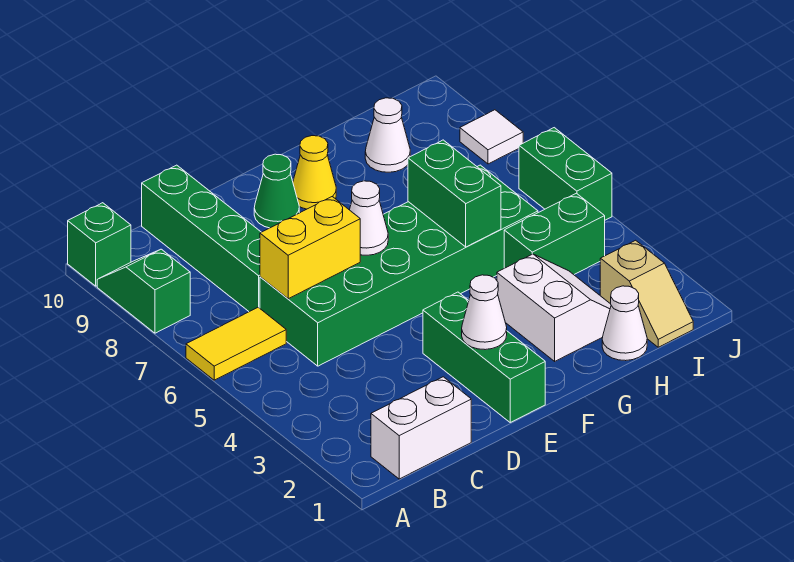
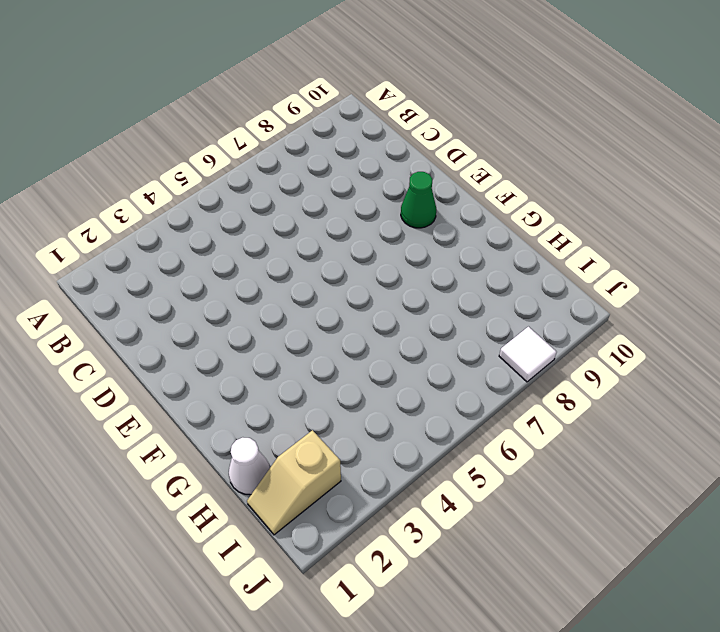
none -> yellow 1x2 tile [186,307,286,380]
none -> green 1x2 slope [97,249,190,333]
none -> green 1x1 brick [68,203,131,286]

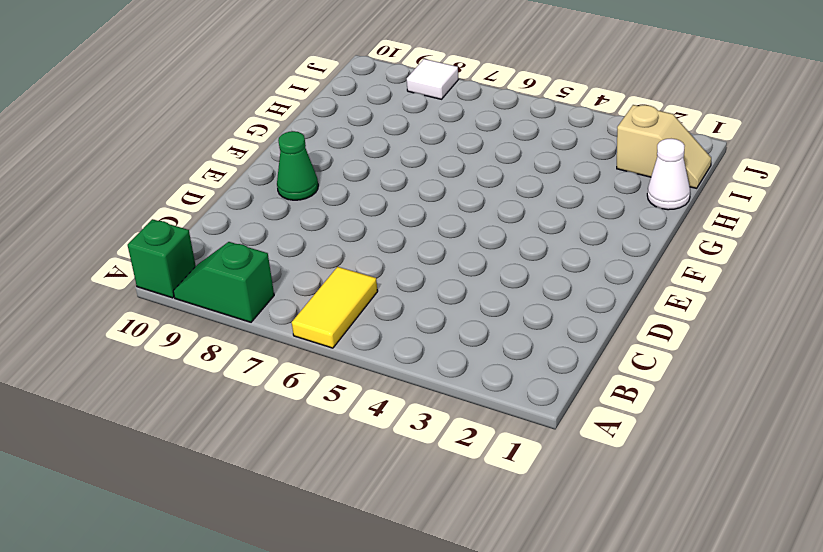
none -> white 1x2 brick [371,377,471,479]
none -> green 2x6 brick [260,165,538,366]
none -> green 1x4 brick [142,165,261,312]

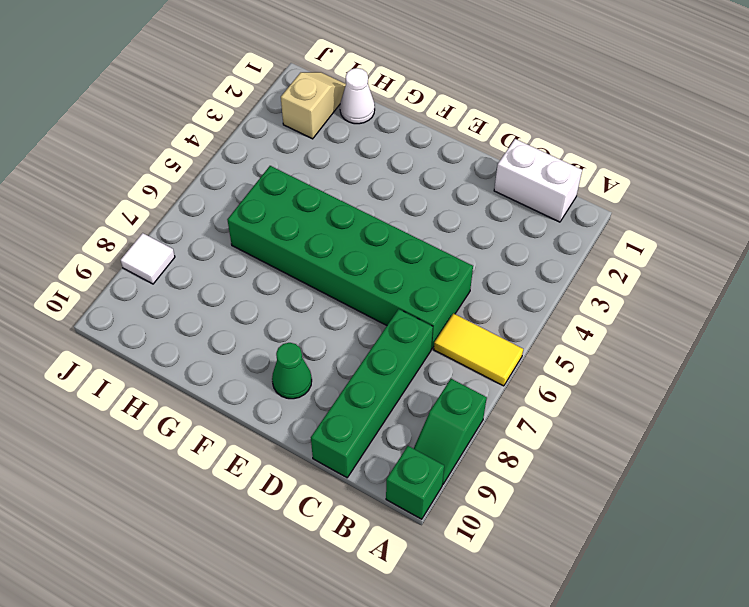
none -> green 1x3 brick [423,292,545,422]
none -> yellow 1x1 cone [293,136,336,209]
none -> white 2x2 slope [497,254,611,361]

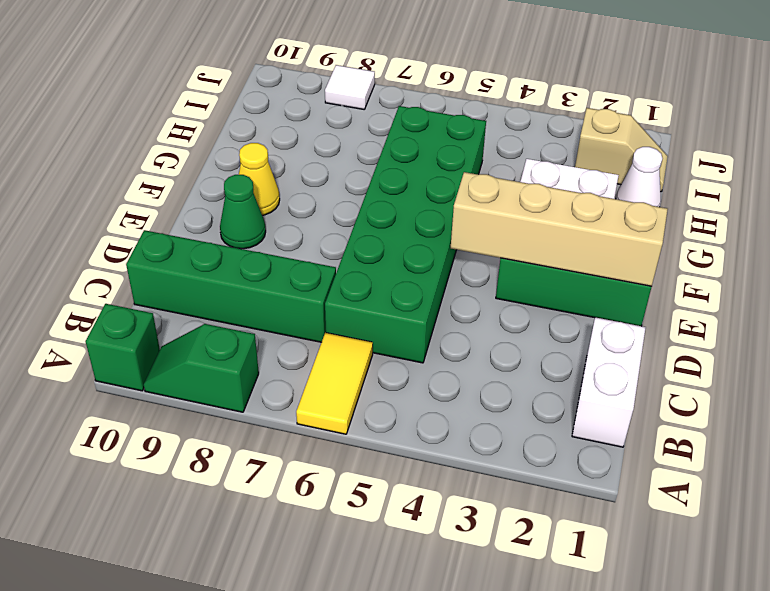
tan 1x4 brick [451,172,668,286] -> white 1x1 cone [462,275,507,350]
none -> green 1x2 brick [504,193,605,275]
none -> white 1x1 cone [365,98,410,172]
none -> green 1x2 brick [519,128,612,220]

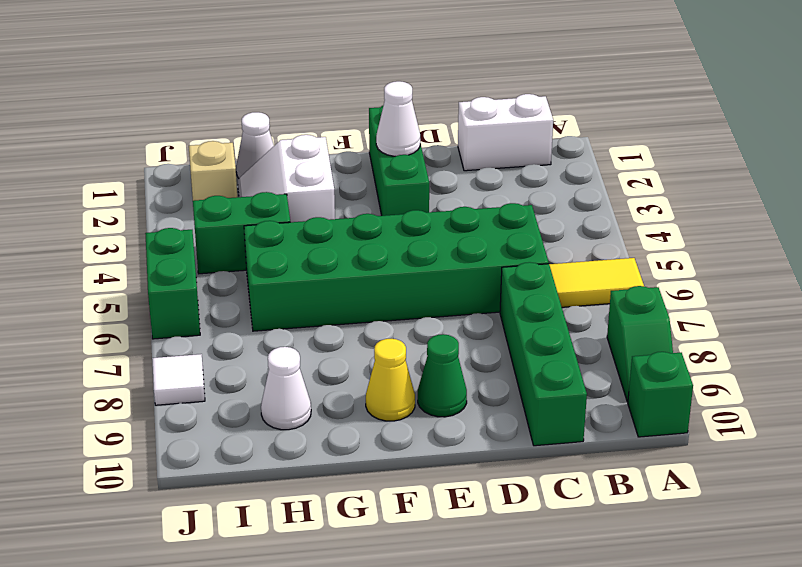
none -> yellow 1x2 brick [260,197,360,299]
none -> white 1x1 cone [350,181,388,255]
none -> green 1x2 brick [408,140,501,247]

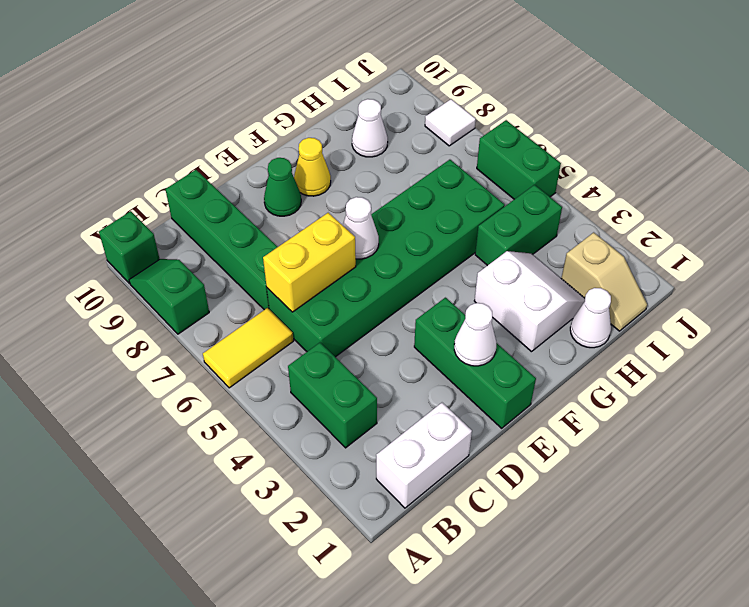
green 1x2 brick [288,343,377,448] -> green 1x2 brick moved to [408,140,501,247]

